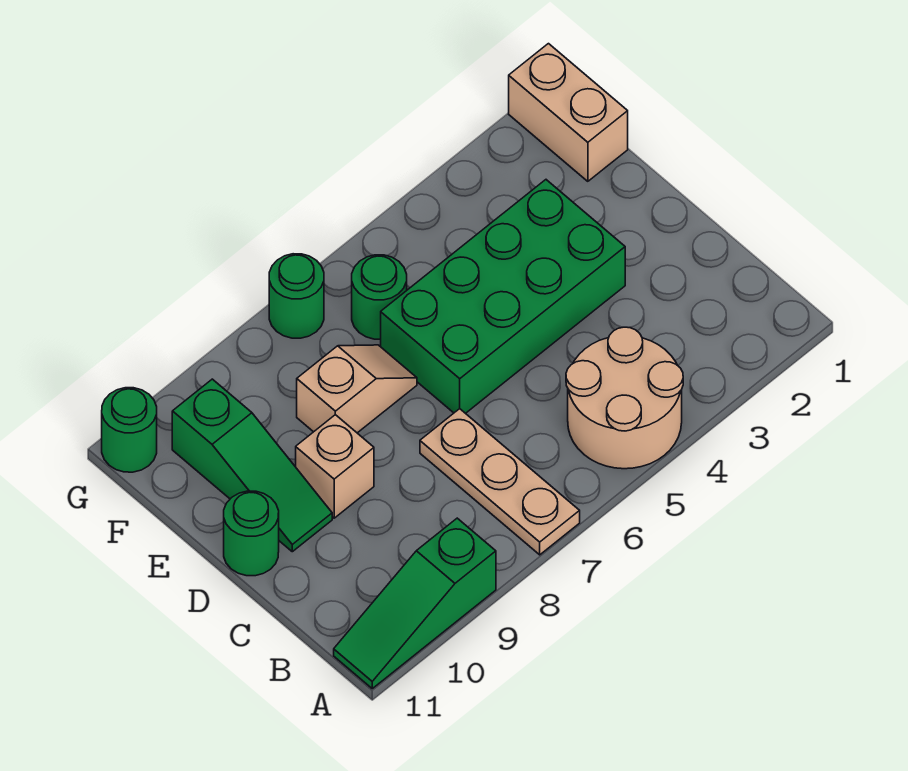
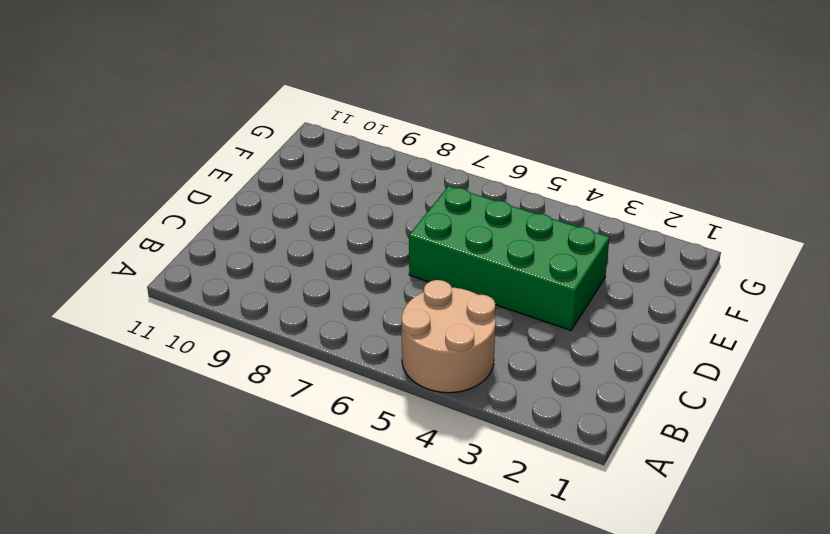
none -> tan 1x3 plate [420,409,580,555]
none -> green 1x3 slope [334,518,496,688]
none -> tan 1x1 brick [296,415,374,518]

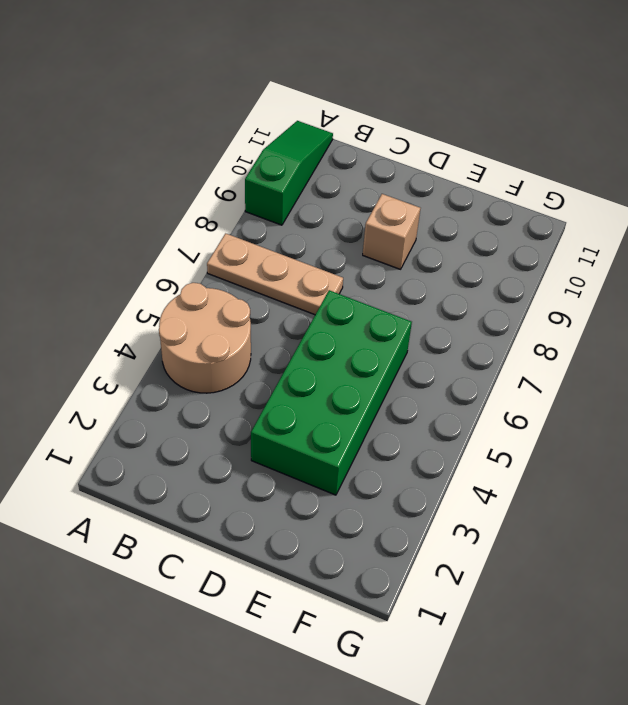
none -> green 1x3 slope [172,379,332,552]
none -> green 1x1 round brick [224,491,279,576]
none -> tan 1x2 slope [297,345,417,433]

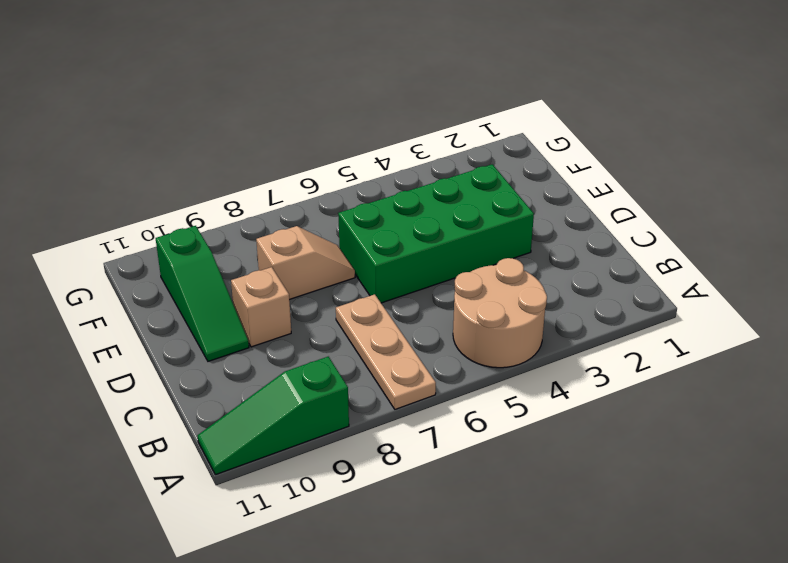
none -> green 1x1 round brick [224,491,279,576]
none -> tan 1x2 brick [509,44,628,181]
none -> green 1x1 round brick [352,255,407,339]

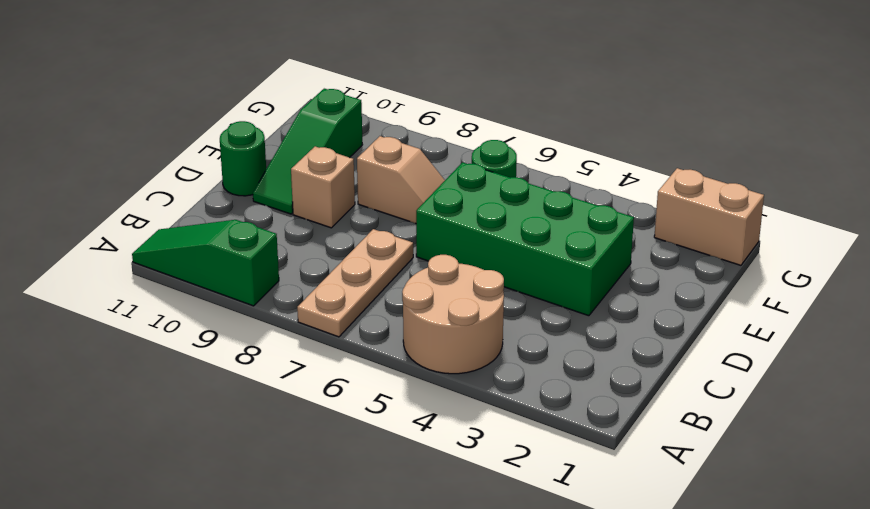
tan 1x2 brick [654,168,764,265] -> tan 1x2 brick turned to [509,44,628,181]
none -> green 1x1 round brick [269,254,324,338]
none -> green 1x1 round brick [102,388,157,472]

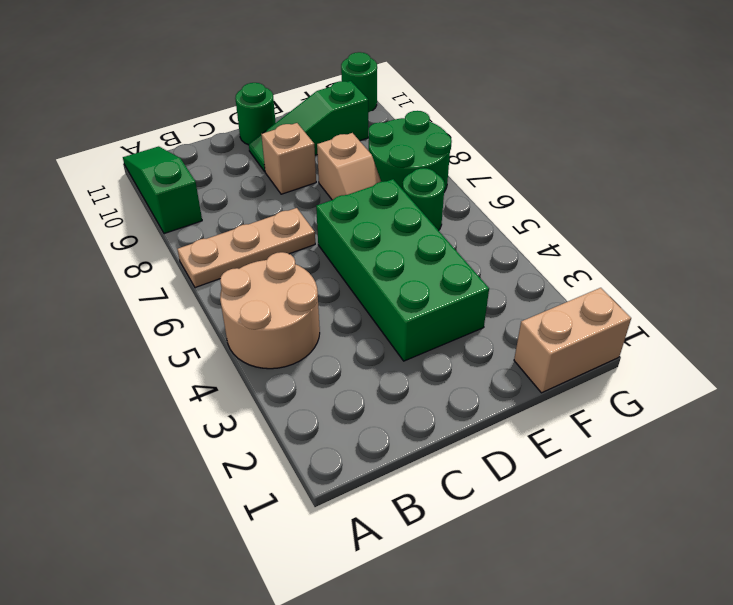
green 2x2 round brick [369,111,452,192] -> green 1x1 round brick [269,254,324,338]

